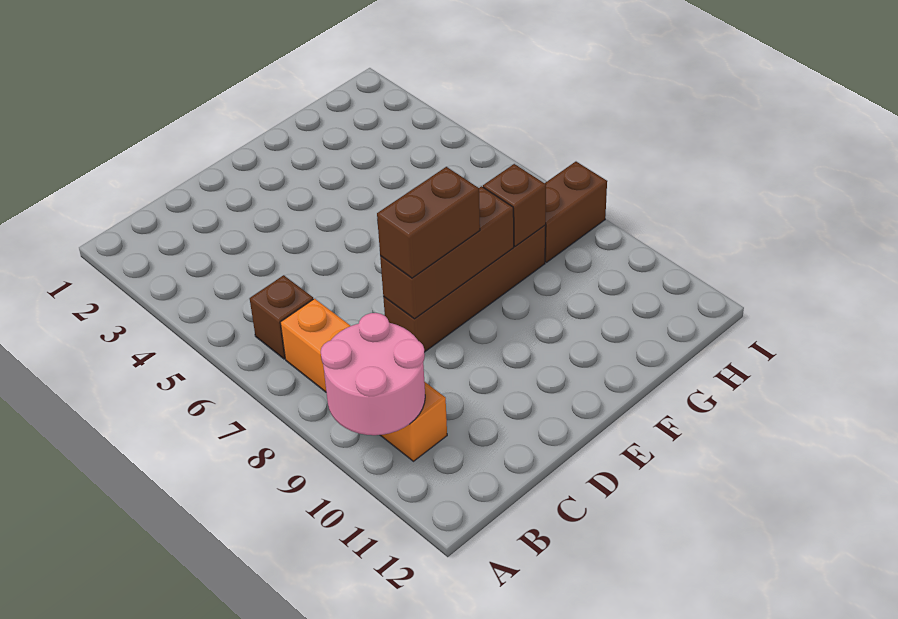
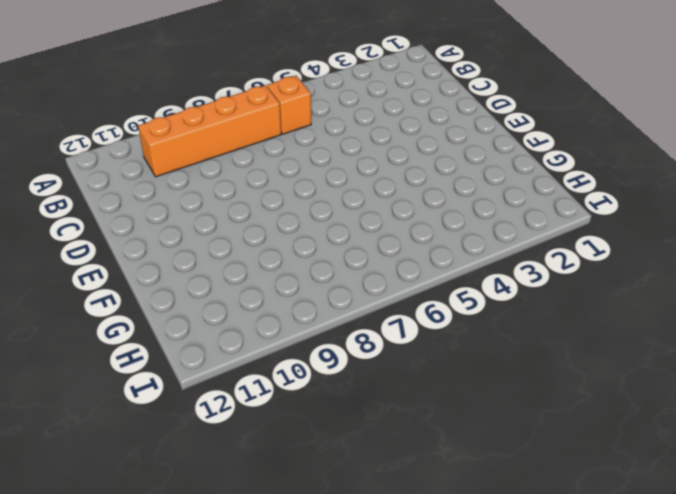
orange 1x1 brick [267,76,311,134] -> brown 1x1 brick [250,275,313,359]
none -> brown 1x4 brick [383,225,546,352]
none -> brown 1x2 brick [545,162,607,262]

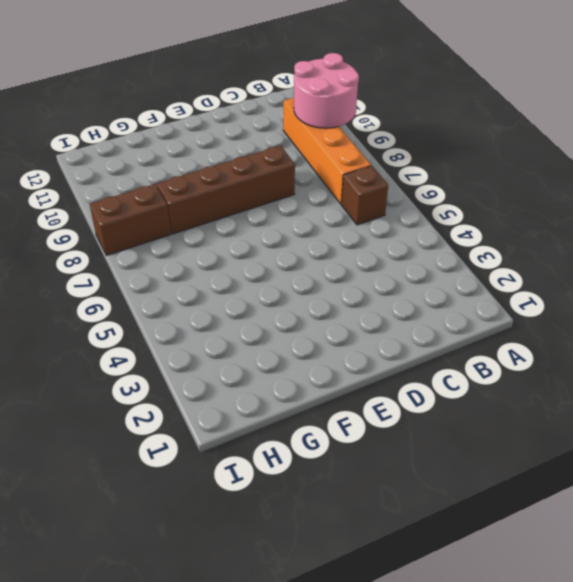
none -> brown 1x3 brick [380,186,514,319]
none -> brown 1x1 brick [483,164,546,246]

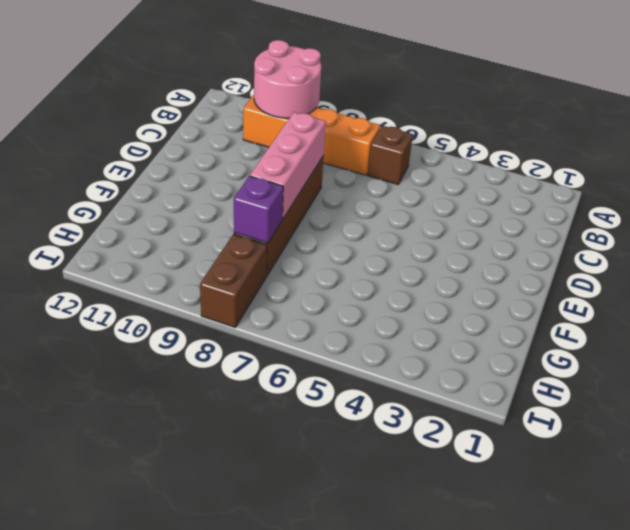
pink 1x3 brick [250,112,326,219] -> brown 1x3 brick [380,186,514,319]
purple 1x1 brick [234,176,283,243] -> brown 1x1 brick [483,164,546,246]
none -> brown 1x2 brick [377,167,480,278]

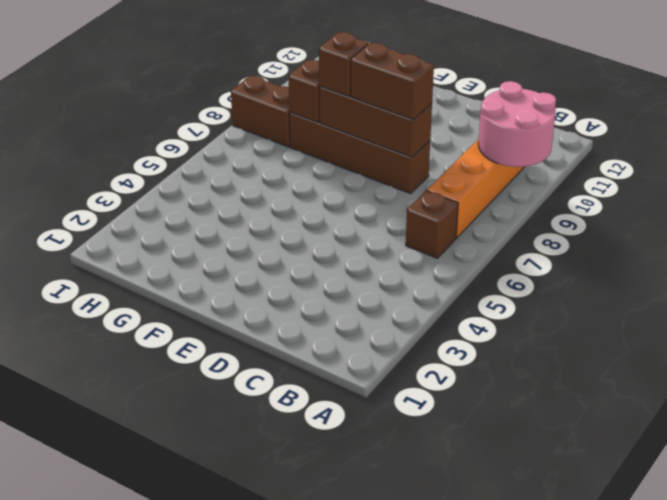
brown 1x1 brick [319,32,369,97] -> none

